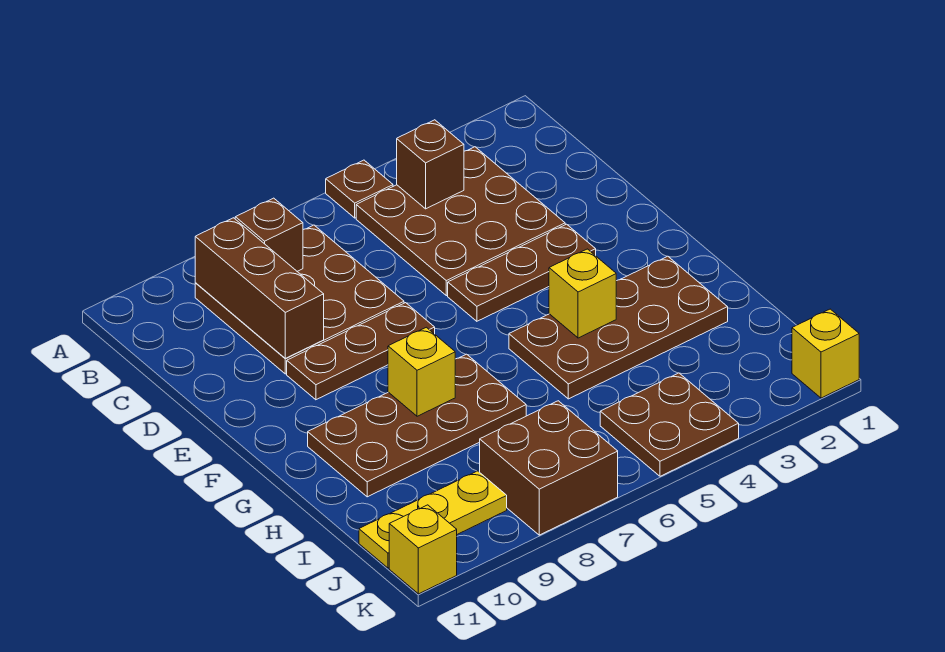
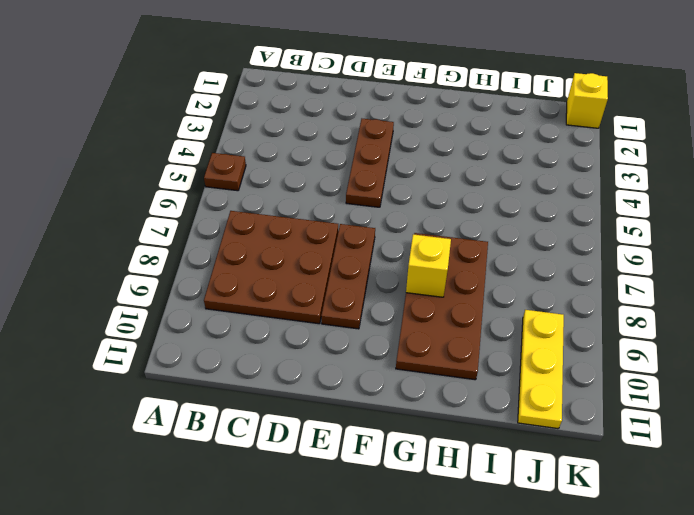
none -> brown 3x3 plate [356,147,566,296]
none -> brown 2x4 plate [509,256,728,399]
none -> brown 2x2 plate [600,373,739,476]

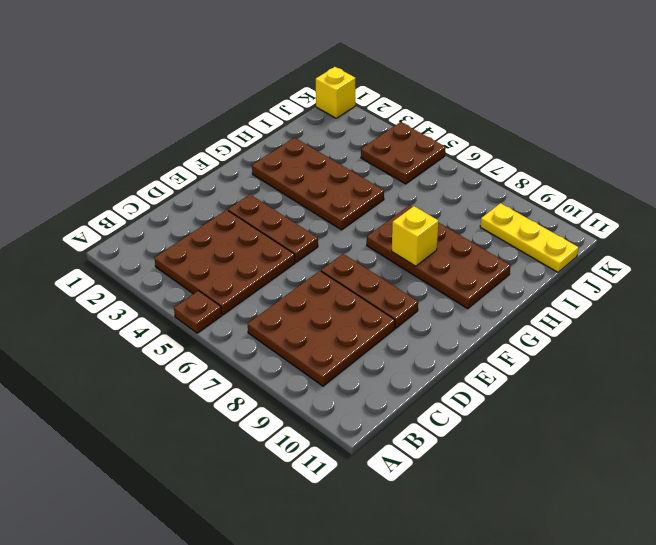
none -> brown 2x2 brick [480,401,618,535]
none -> yellow 1x1 brick [389,505,457,594]
none -> brown 1x1 brick [397,120,464,209]

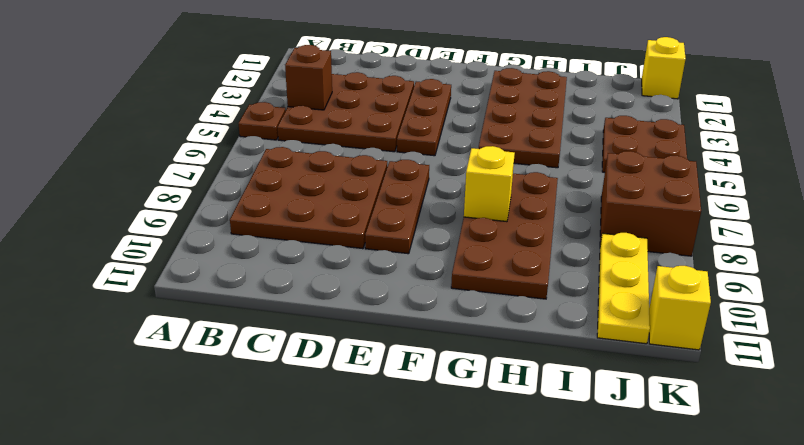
none -> brown 1x1 brick [235,198,303,271]
none -> brown 1x3 brick [195,218,324,358]
none -> yellow 1x1 brick [549,249,616,338]

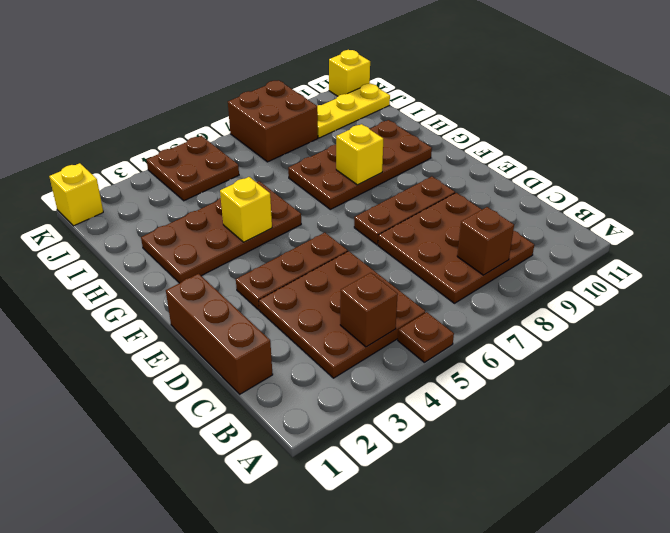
brown 1x3 brick [166,274,273,394] -> brown 1x3 brick moved to [195,218,324,358]

